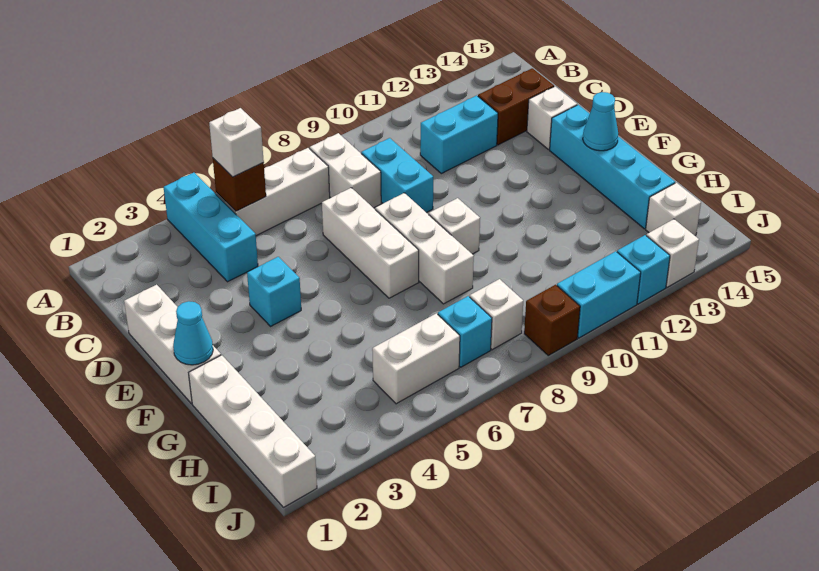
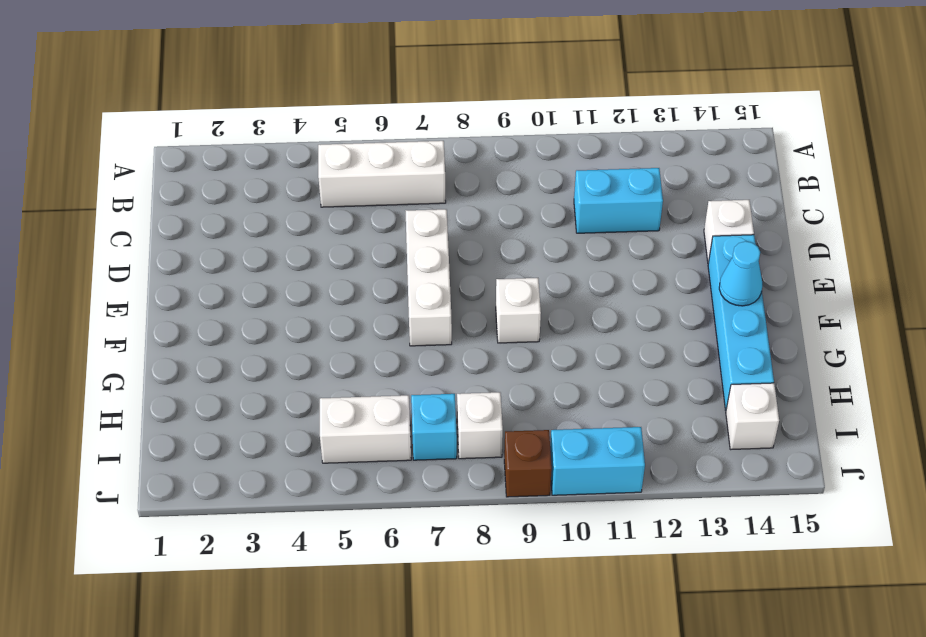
none -> cyan 1x3 brick [164,173,258,282]
none -> white 1x2 brick [310,133,381,208]
none -> cyan 1x2 brick [361,138,433,213]

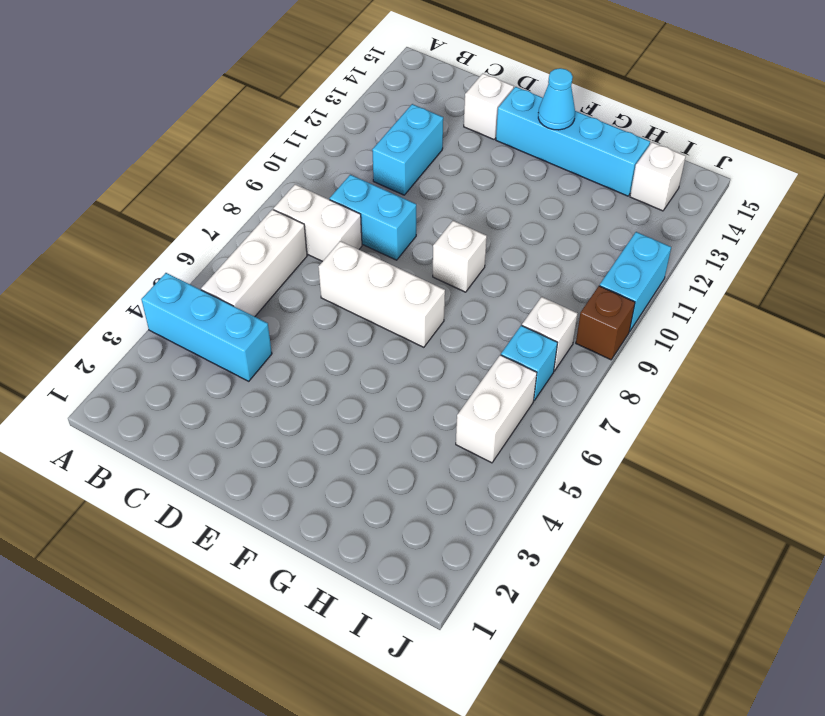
none -> brown 1x2 brick [478,68,554,145]
none -> white 1x3 brick [124,285,221,404]
none -> cyan 1x1 brick [247,257,301,326]

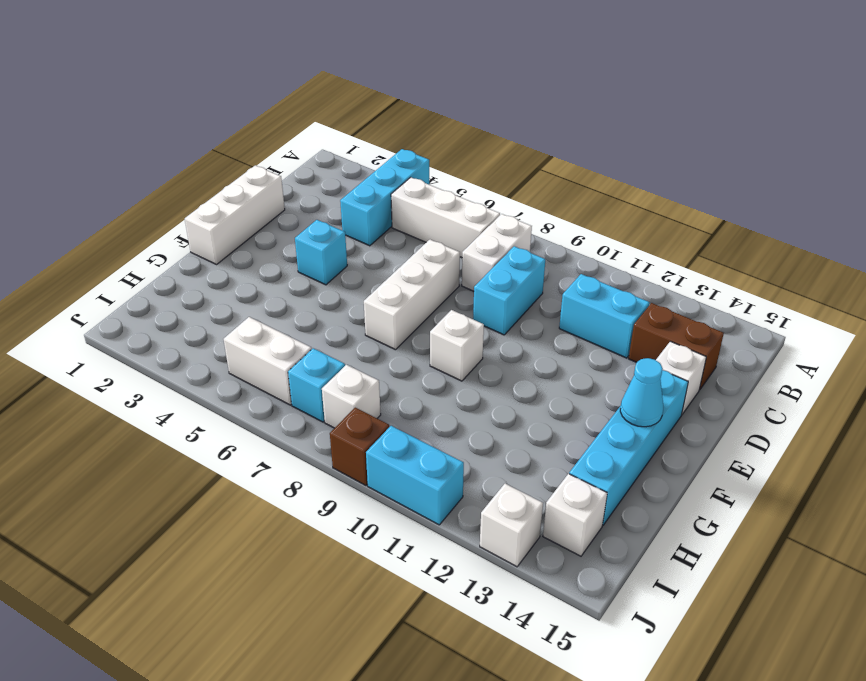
none -> white 1x3 brick [375,193,474,304]
none -> white 1x4 brick [189,355,317,507]
none -> cyan 1x1 brick [617,235,670,304]

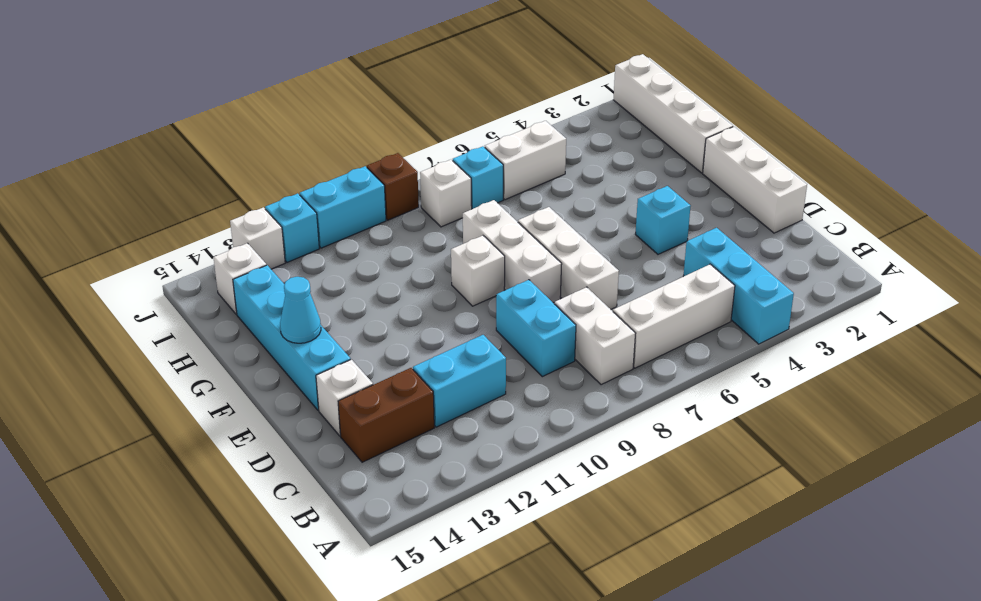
none -> brown 1x1 brick [213,158,266,211]
none -> cyan 1x1 cone [173,301,213,365]
none -> white 1x1 brick [209,108,264,177]

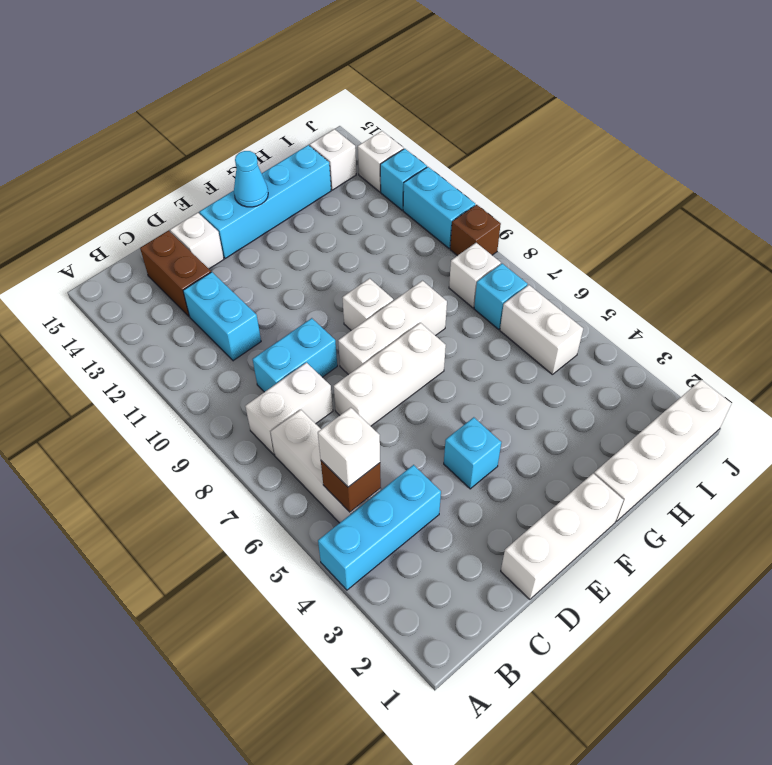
none -> cyan 1x1 cone [173,301,213,365]

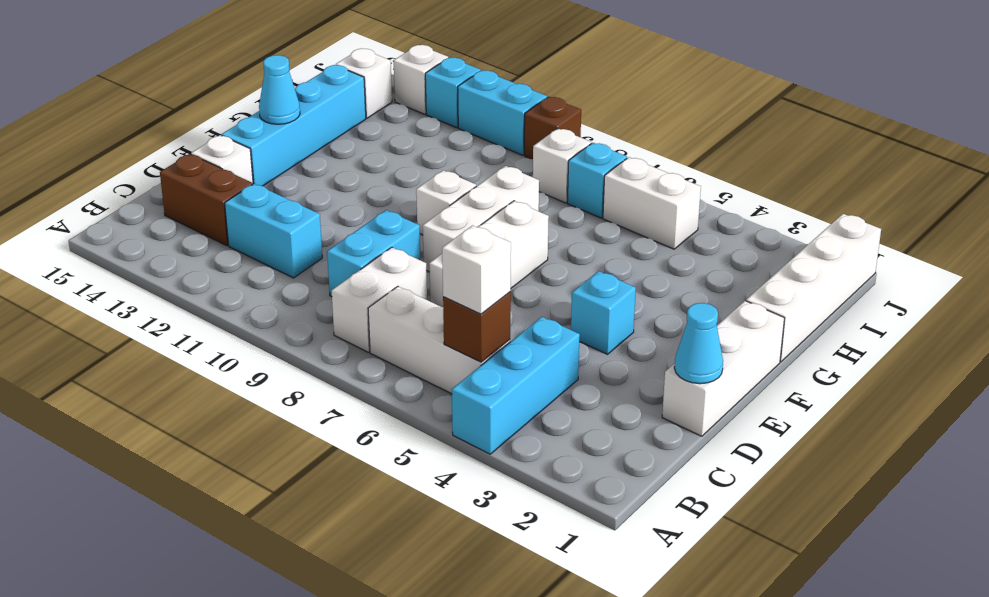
cyan 1x1 cone [674,303,723,384] -> cyan 1x1 cone moved to [173,301,213,365]

